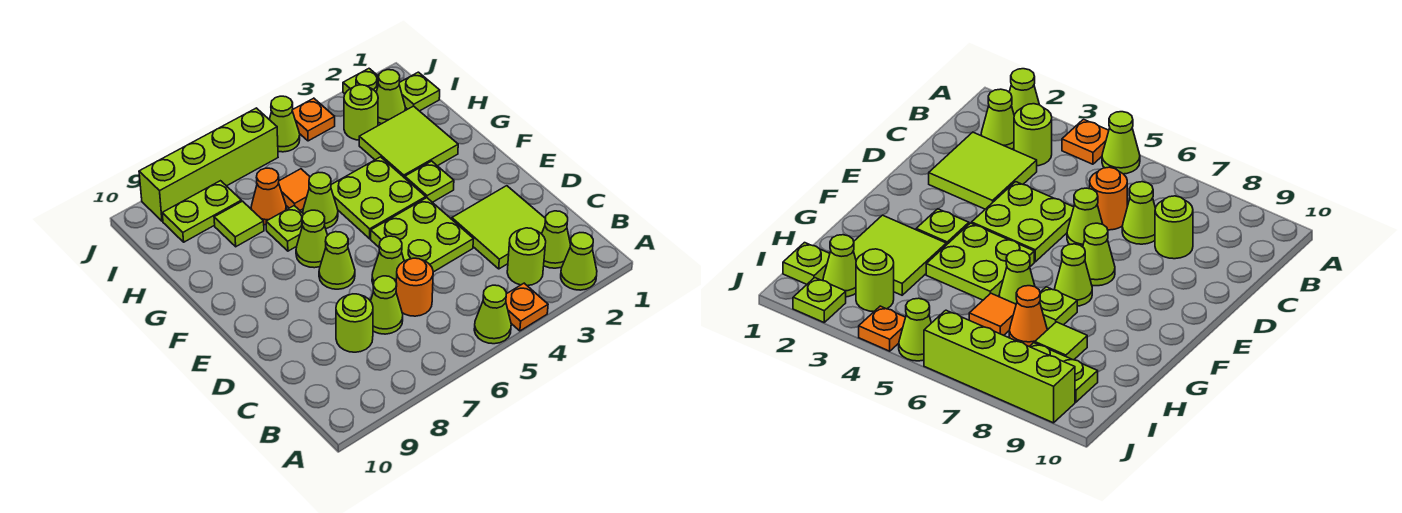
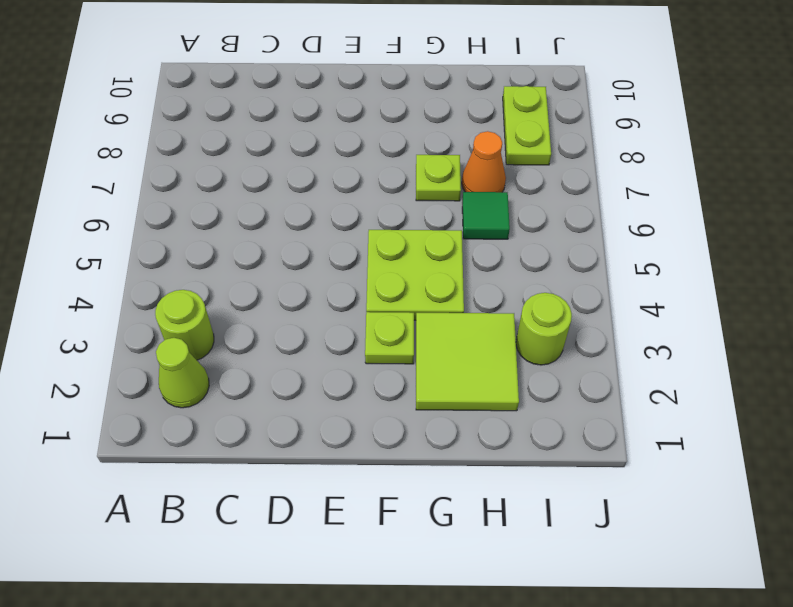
green 1x1 tile [462,192,510,239] -> orange 1x1 tile [279,169,310,210]
none -> lime 1x1 cone [561,233,597,290]
none -> orange 1x1 plate [506,283,548,331]
none -> lime 1x1 cone [474,285,511,344]

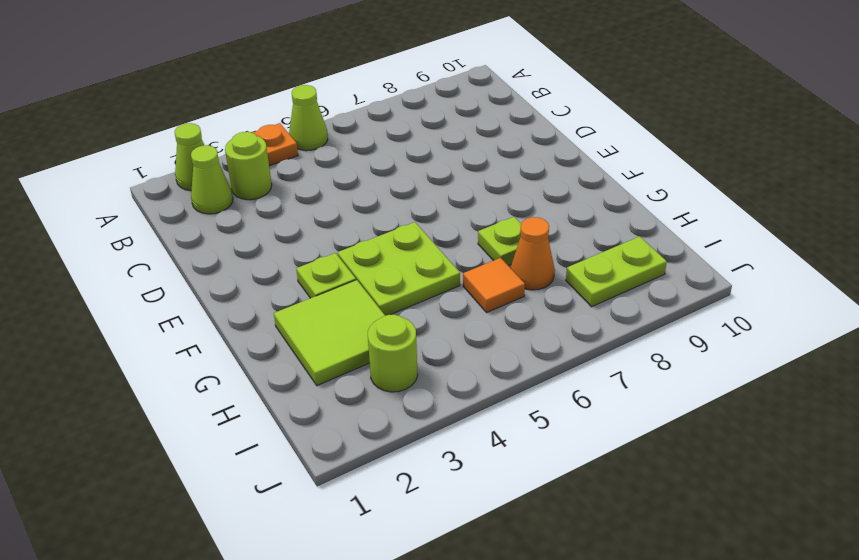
none -> lime 2x2 tile [452,186,546,269]
none -> orange 1x1 round brick [396,258,433,316]
none -> lime 1x1 cone [371,276,403,334]

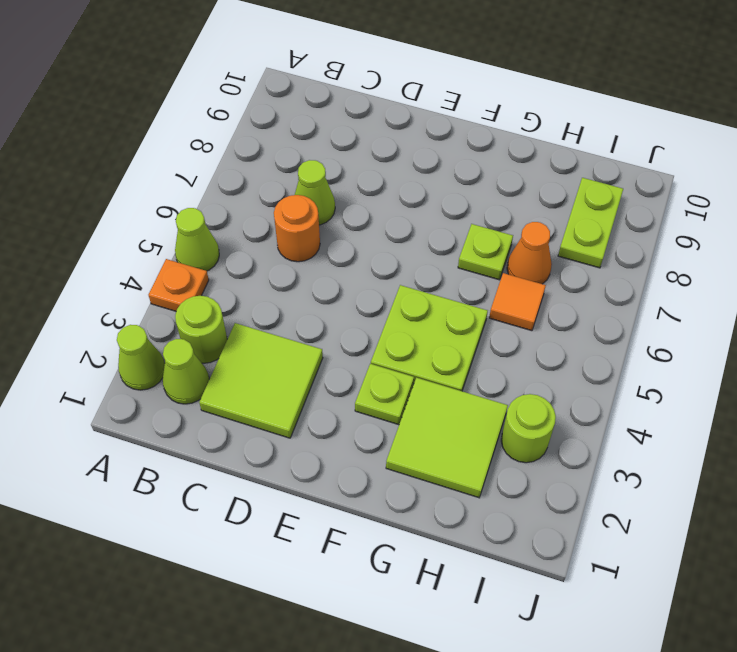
none -> lime 1x1 round brick [336,294,373,352]
none -> lime 2x2 plate [371,198,473,272]
none -> lime 1x1 cone [372,236,404,285]

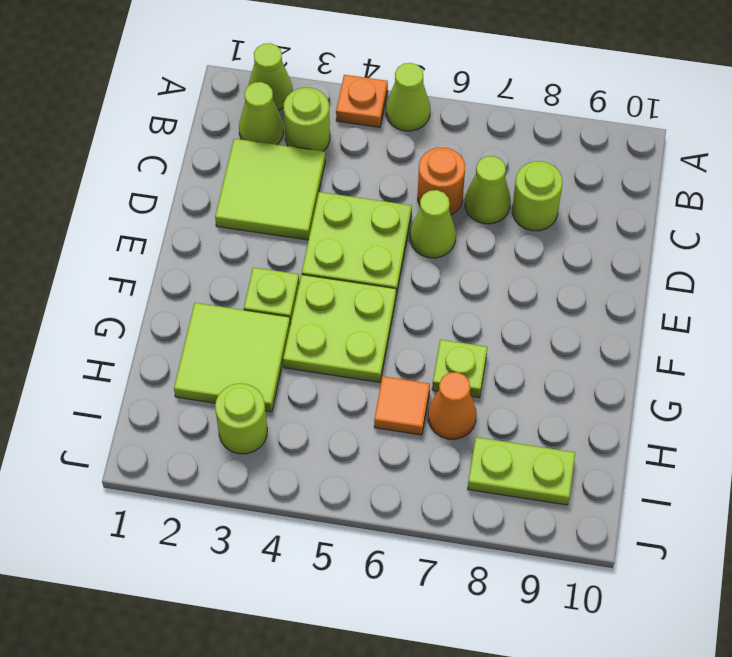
none -> lime 1x1 cone [319,232,355,289]
none -> lime 1x1 cone [296,210,328,268]
none -> lime 1x1 cone [303,172,338,229]

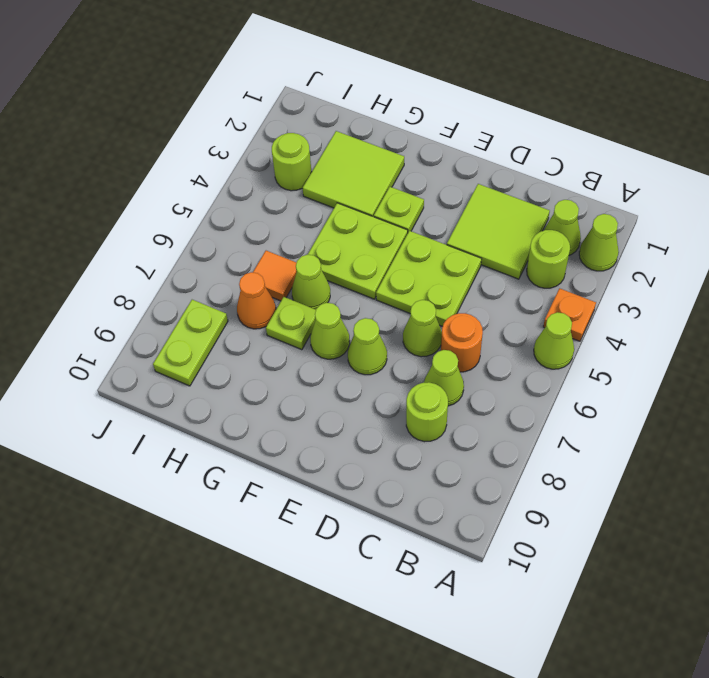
none -> lime 1x1 tile [214,201,264,247]
none -> lime 1x1 plate [399,72,440,111]
none -> lime 1x1 cone [376,70,405,124]

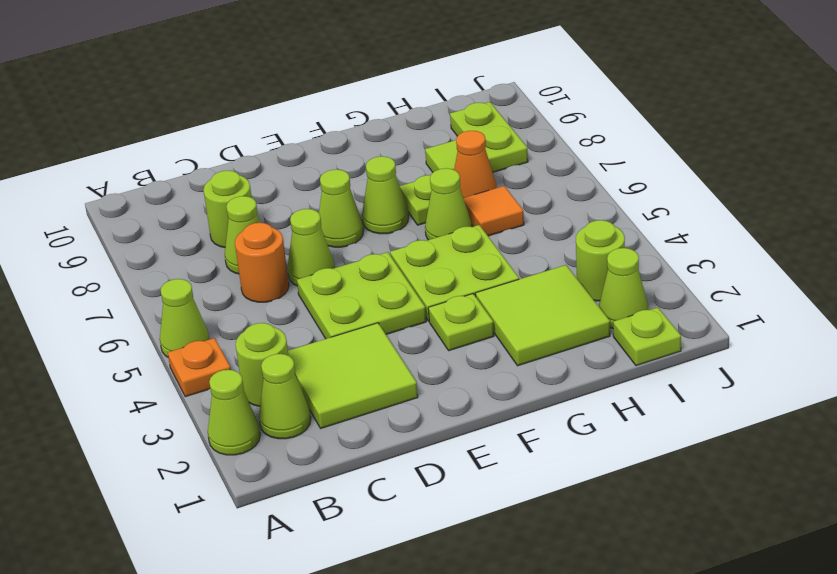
none -> lime 1x1 plate [343,69,379,94]
none -> orange 1x1 plate [292,98,335,141]
none -> lime 1x1 cone [269,96,300,152]

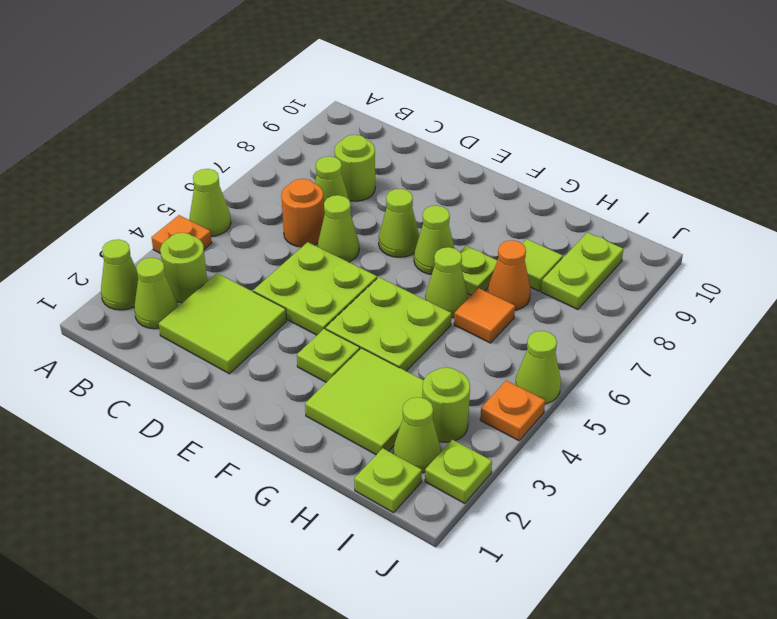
none -> lime 1x4 brick [139,108,278,221]

